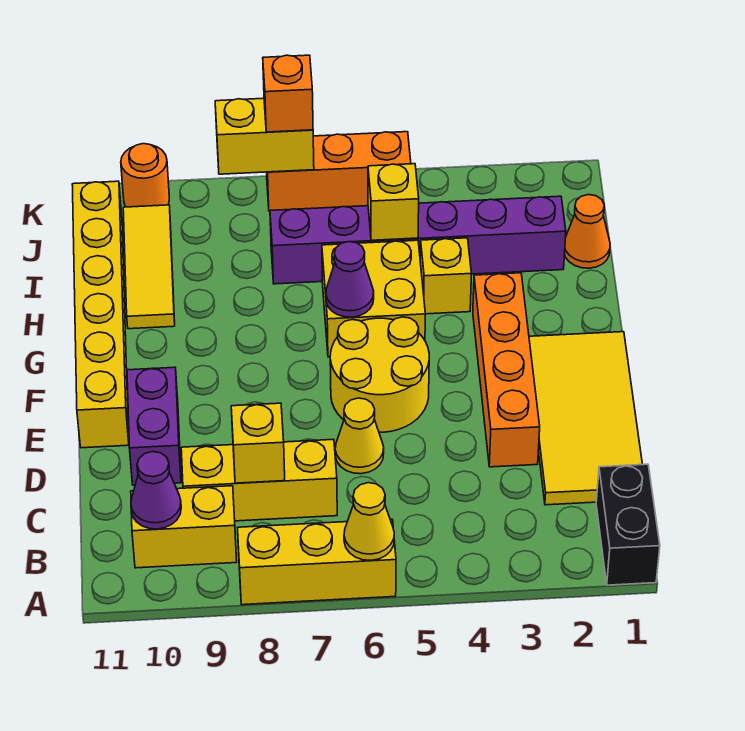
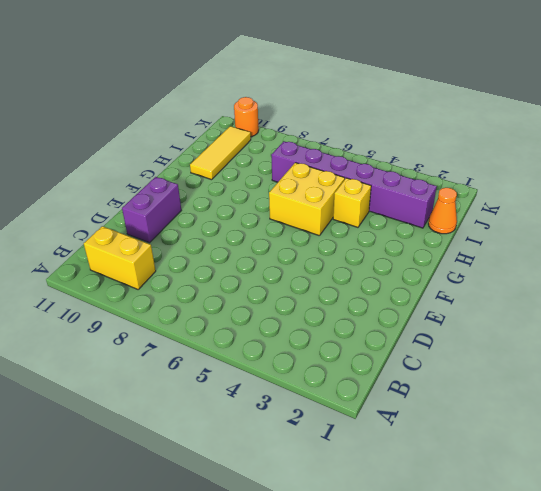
none -> black 1x2 brick [596,464,660,585]
none -> yellow 1x3 brick [238,519,396,605]
none -> yellow 2x4 tile [529,332,643,505]

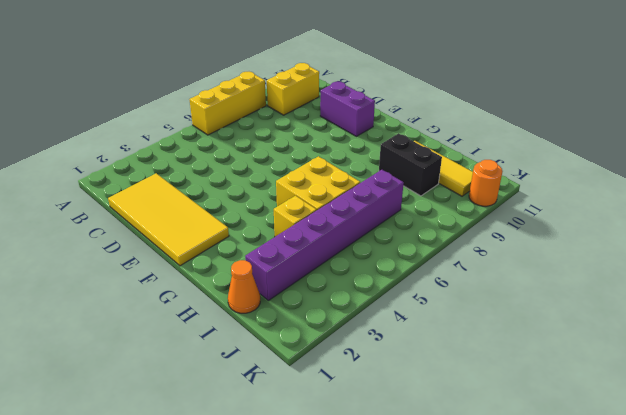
black 1x2 brick [379,133,442,196] -> black 1x2 brick moved to [596,464,660,585]
none -> yellow 1x3 brick [181,439,337,521]
none -> orange 1x4 brick [473,273,540,467]
none -> yellow 1x1 cone [335,398,384,474]

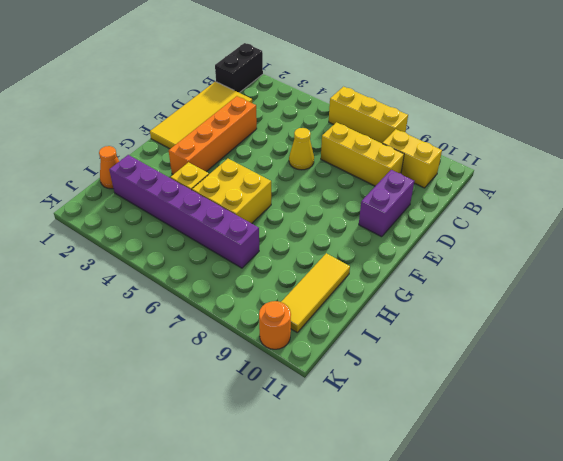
none -> yellow 2x2 round brick [330,317,429,432]
none -> yellow 1x6 brick [72,181,129,448]
none -> orange 1x3 brick [267,132,411,211]

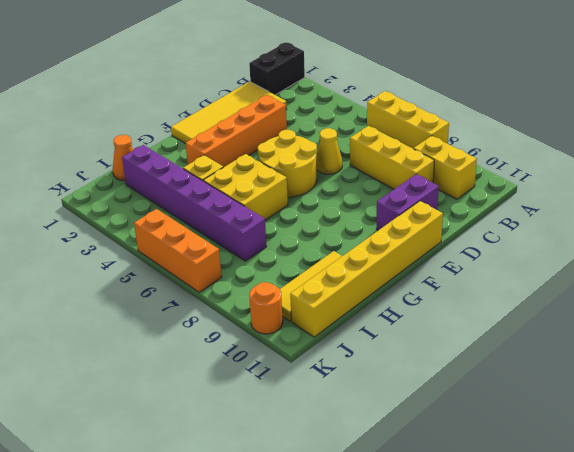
none -> yellow 1x1 cone [344,483,394,560]
none -> purple 1x1 cone [131,452,181,529]
none -> yellow 1x1 brick [231,403,285,483]

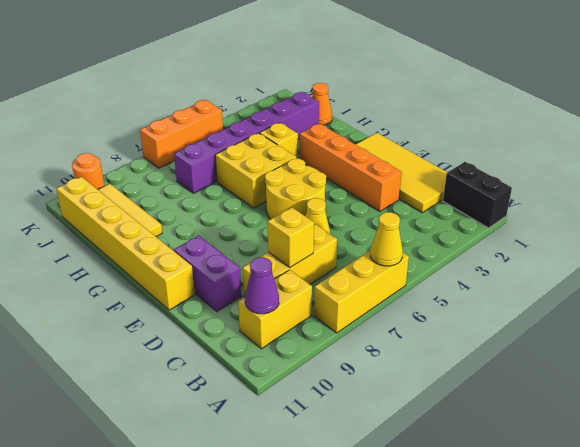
none -> purple 1x1 cone [326,242,374,317]
none -> yellow 1x1 brick [368,164,419,240]
none -> yellow 1x2 brick [215,98,314,174]

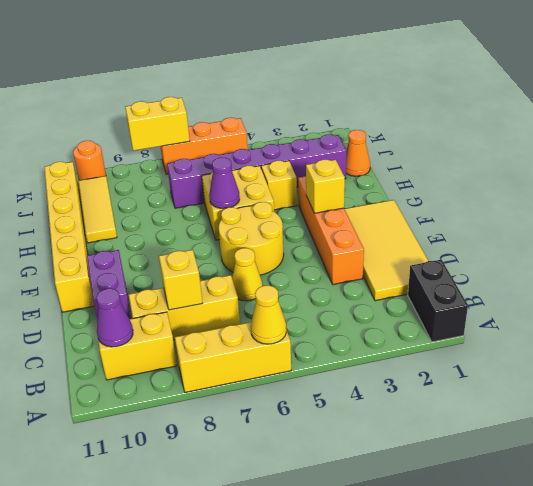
yellow 1x1 brick [306,160,345,213] -> yellow 1x1 brick moved to [368,164,419,240]
none -> orange 1x1 brick [263,55,313,132]

